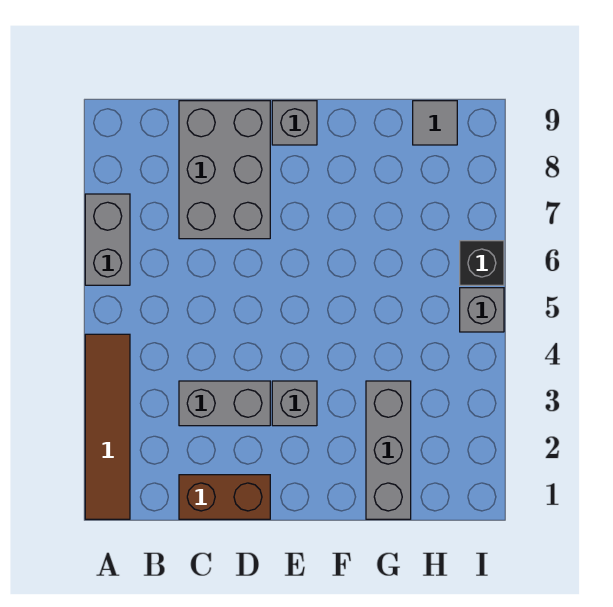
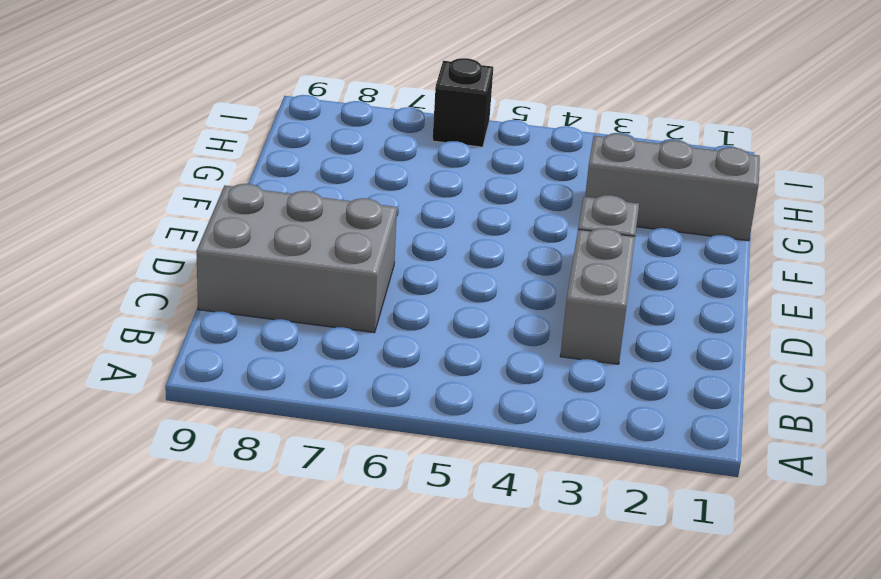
none -> brown 1x4 tile [85,334,130,519]
none -> grey 1x2 brick [85,194,130,285]

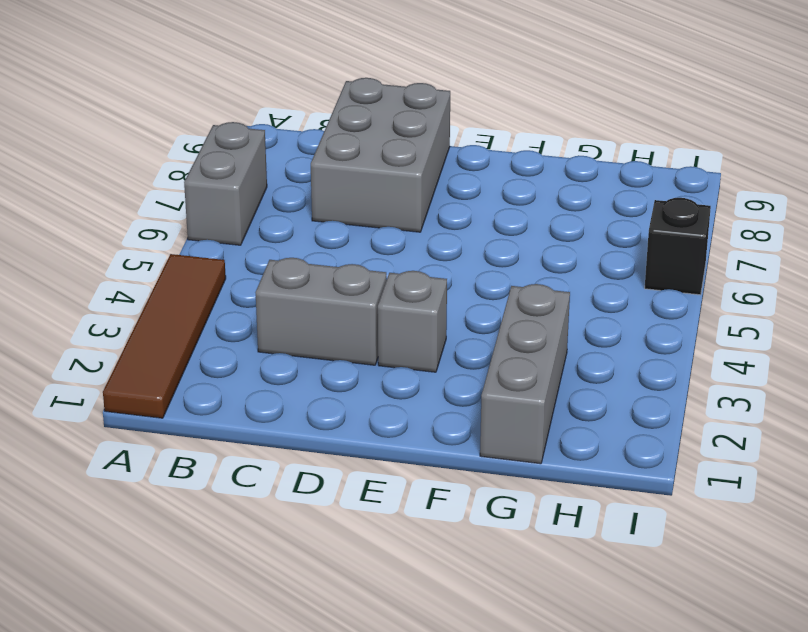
none -> brown 1x2 brick [179,475,270,519]
none -> grey 1x1 brick [272,101,317,145]

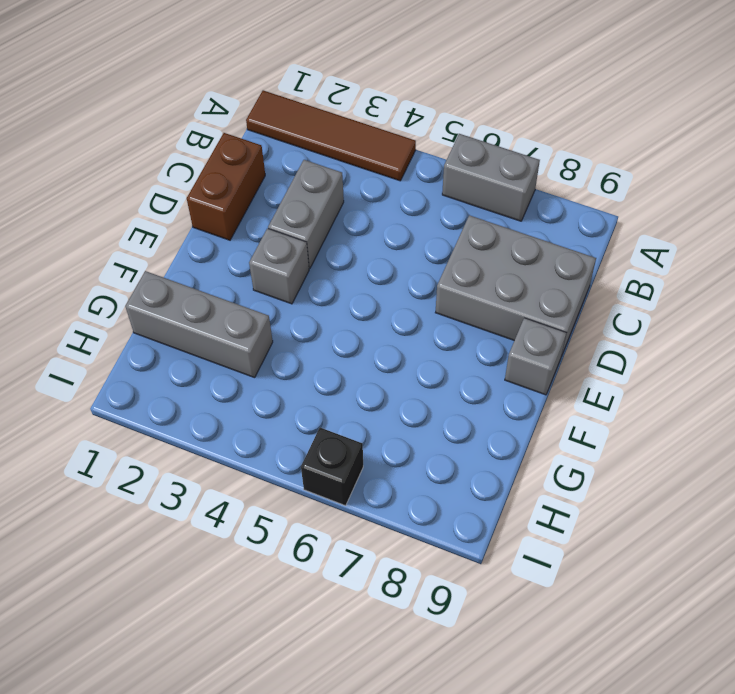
none -> grey 1x1 tile [413,101,457,145]
none -> grey 1x1 brick [460,288,504,332]

